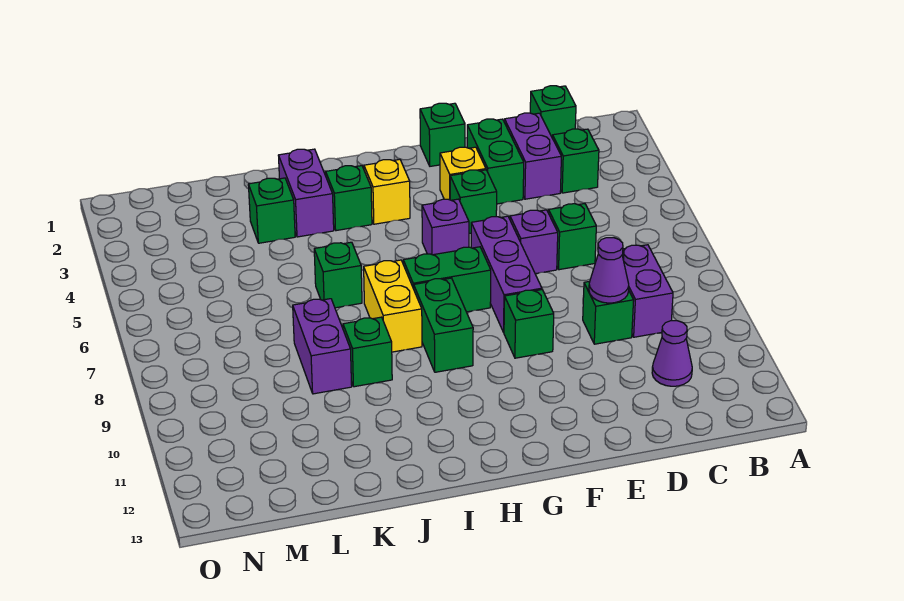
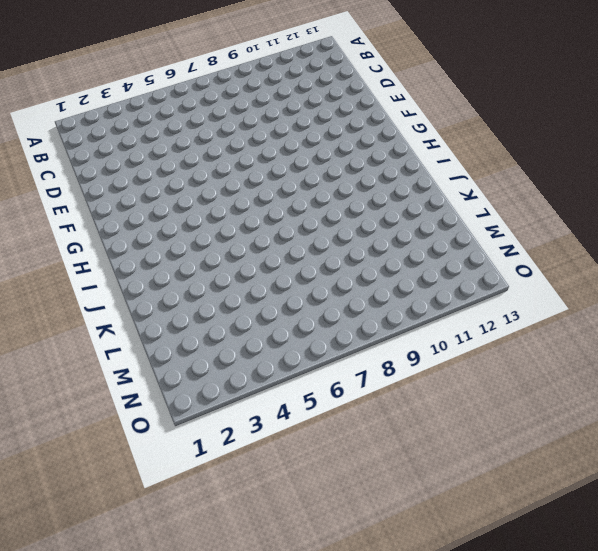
none -> green 1x1 brick [530,86,576,138]
none -> green 1x1 brick [552,129,599,193]
none -> purple 1x2 brick [622,245,673,337]

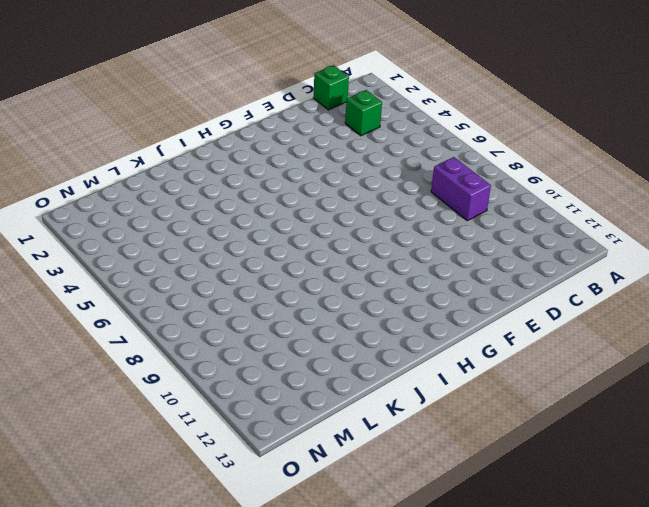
none -> purple 1x1 cone [652,321,692,386]
none -> purple 1x2 brick [504,113,561,199]
none -> green 1x1 brick [549,204,596,270]

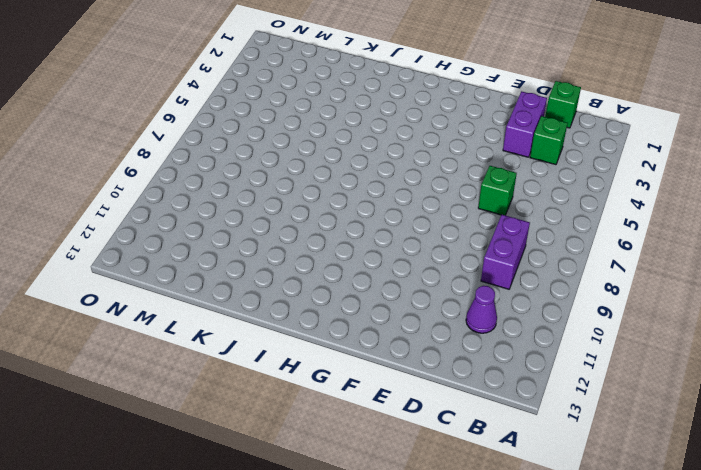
none -> green 1x1 brick [583,281,634,344]
none -> green 1x2 brick [467,119,524,204]
none -> purple 1x1 brick [510,210,558,274]

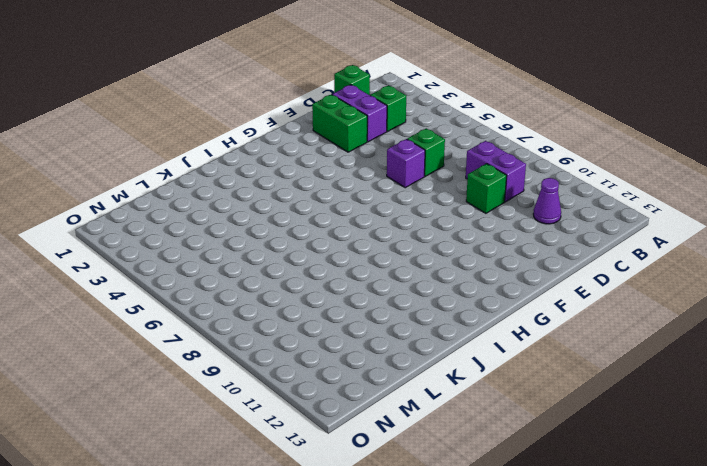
none -> green 1x1 brick [420,103,465,166]
none -> yellow 1x1 brick [440,147,486,200]
none -> green 1x1 brick [450,170,497,233]

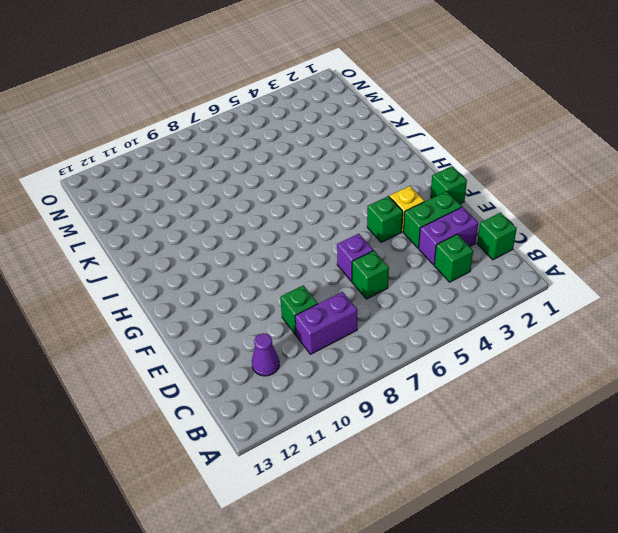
none -> purple 1x3 brick [471,216,542,332]
none -> green 1x1 brick [504,290,554,358]
none -> purple 1x1 brick [422,199,469,255]

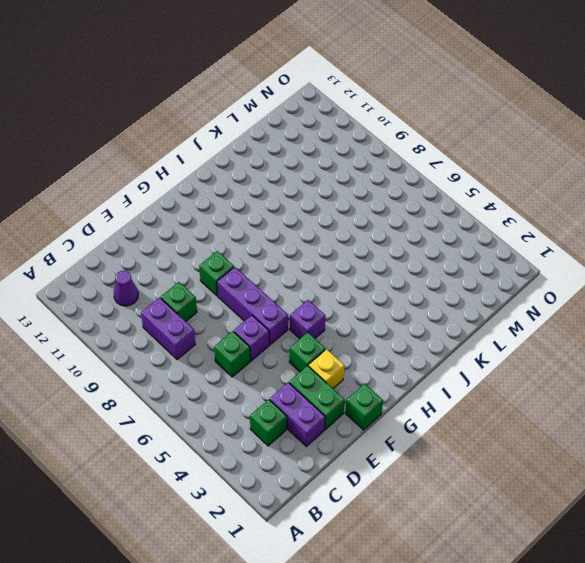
none -> green 1x1 brick [530,86,576,138]
none -> green 1x2 brick [403,247,491,312]
none -> yellow 1x1 brick [364,159,410,224]

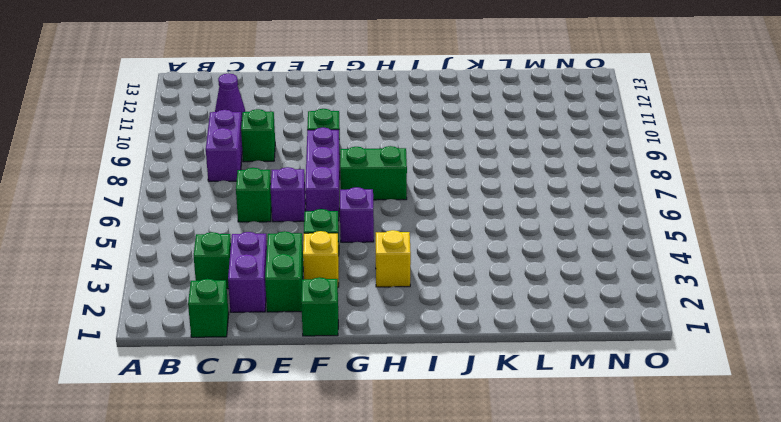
none -> green 1x2 brick [414,278,473,372]
none -> green 1x1 brick [326,166,372,231]
none -> yellow 1x2 brick [364,260,422,352]

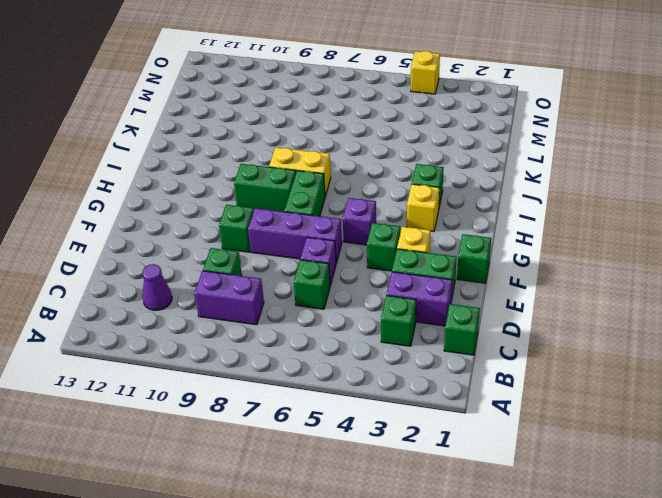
yellow 1x1 brick [411,51,440,94] -> none
none -> purple 1x2 brick [278,149,334,237]
none -> green 1x1 brick [314,242,362,308]
none -> green 1x1 brick [343,317,392,387]

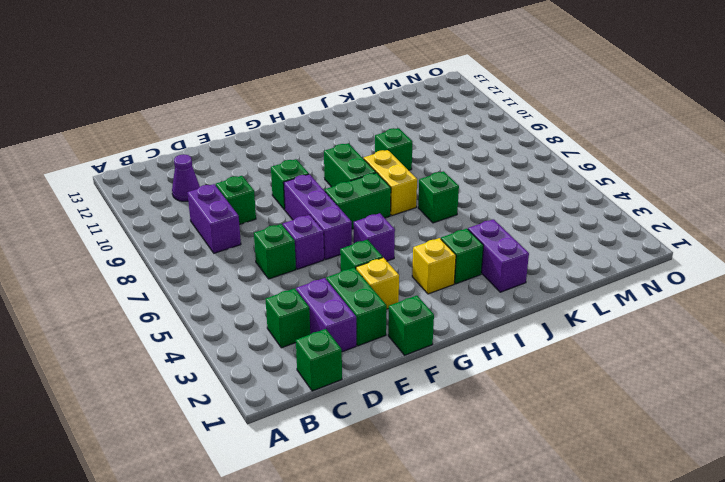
none -> green 1x1 brick [248,178,295,243]
none -> purple 1x2 brick [293,299,352,394]
none -> purple 1x1 cone [589,238,629,303]

